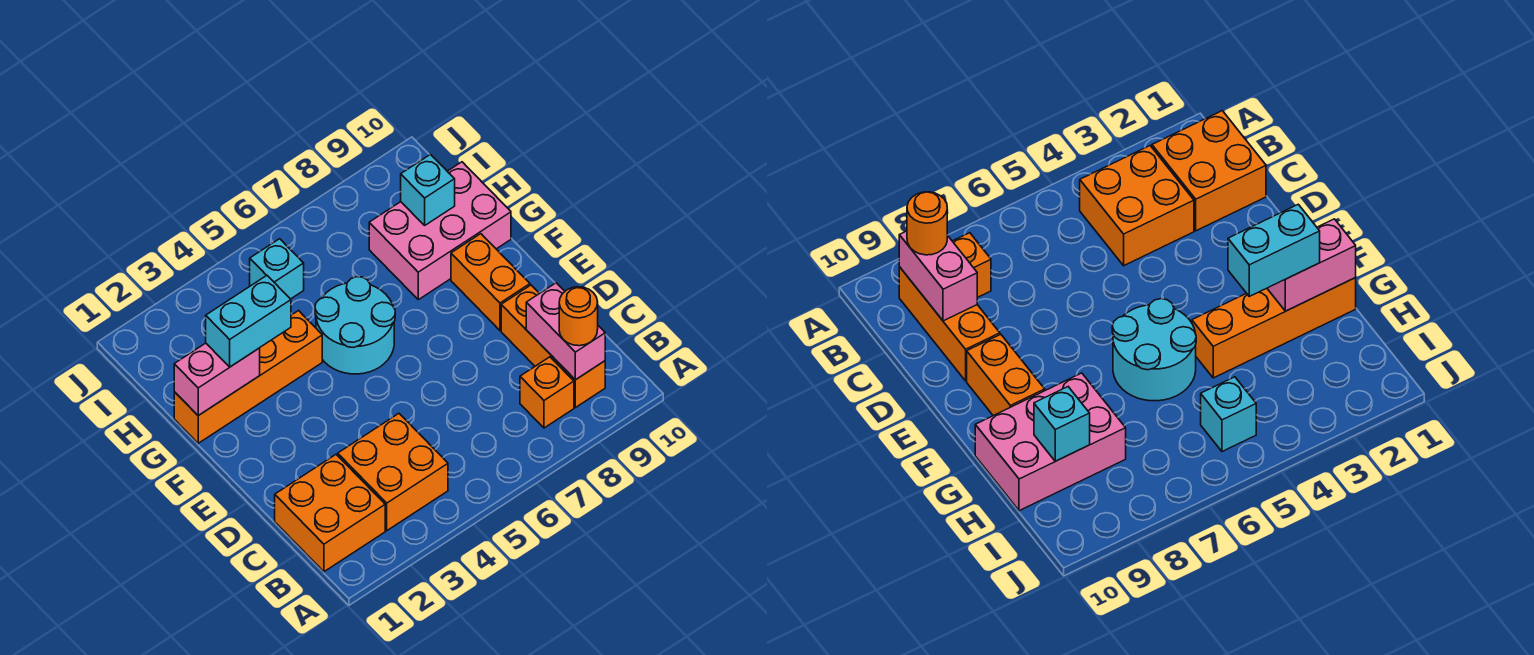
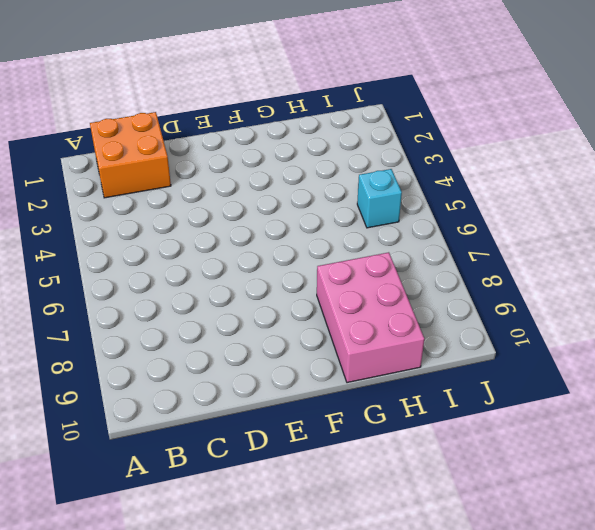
none -> orange 2x2 brick [338,413,448,531]
none -> orange 1x1 brick [520,357,574,428]
none -> orange 1x3 brick [501,285,605,408]

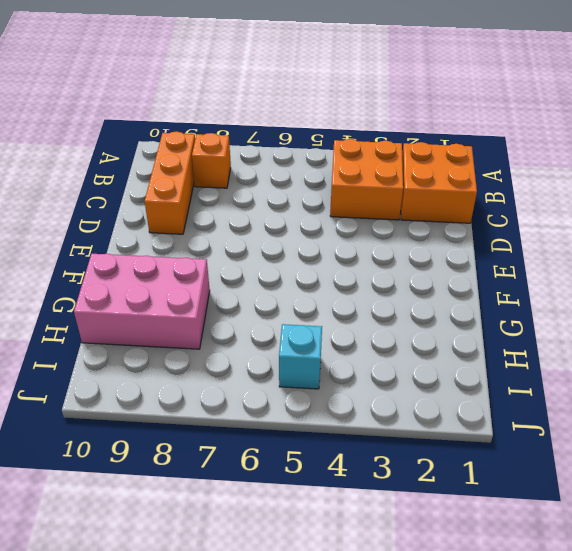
none -> orange 1x2 brick [451,234,530,330]
none -> cyan 2x2 round brick [315,277,395,374]
none -> orange 1x4 brick [174,311,322,443]

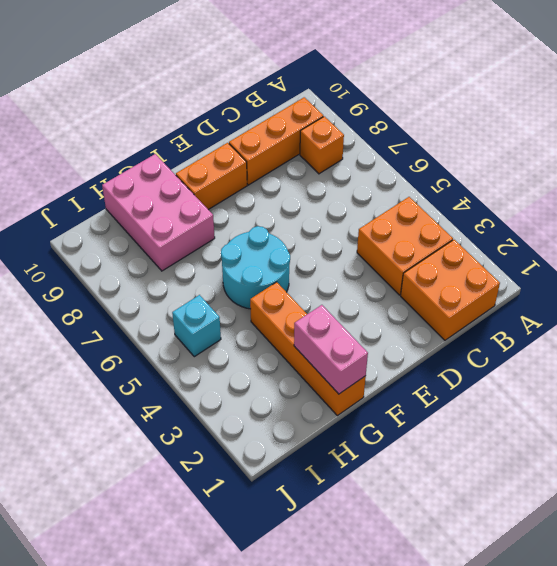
none -> pink 1x2 brick [526,283,605,380]
none -> cyan 1x1 brick [401,155,455,225]
none -> orange 1x1 round brick [559,287,598,346]

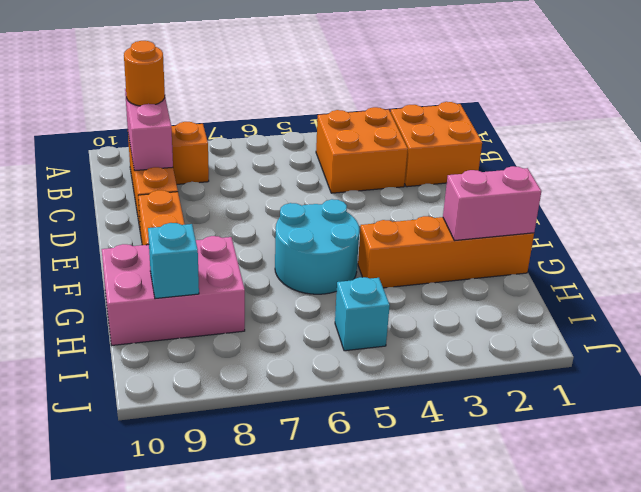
none -> cyan 1x2 brick [206,275,291,367]

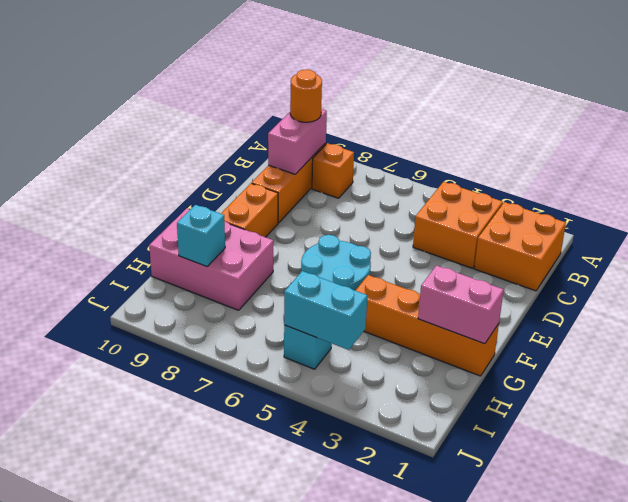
cyan 1x2 brick [284,271,367,350] -> cyan 1x2 brick moved to [206,275,291,367]

